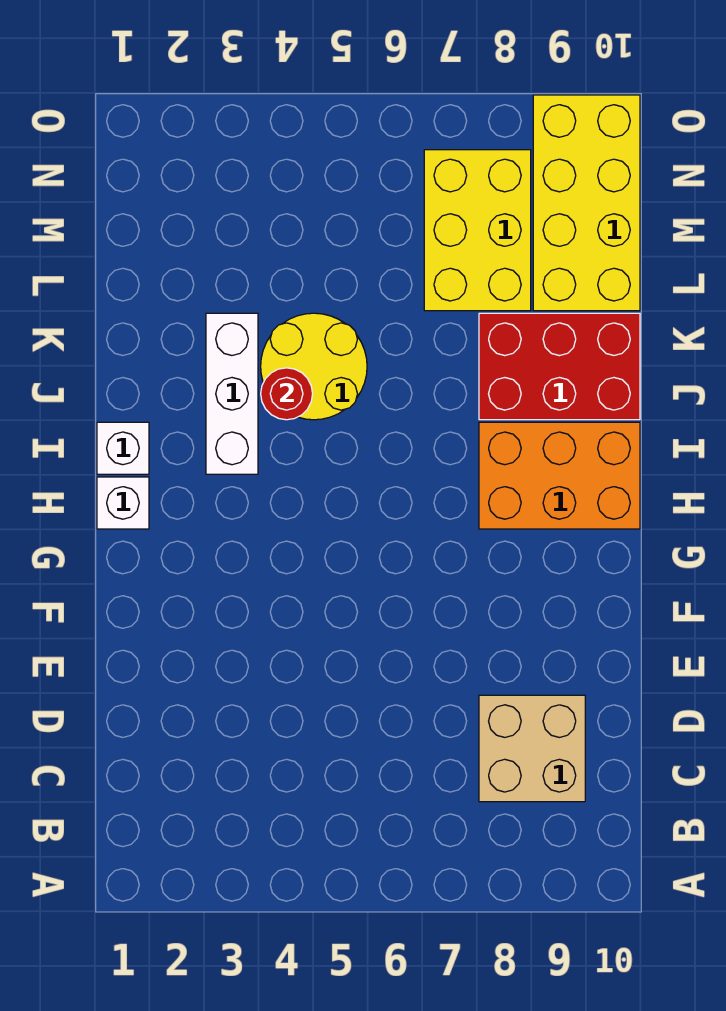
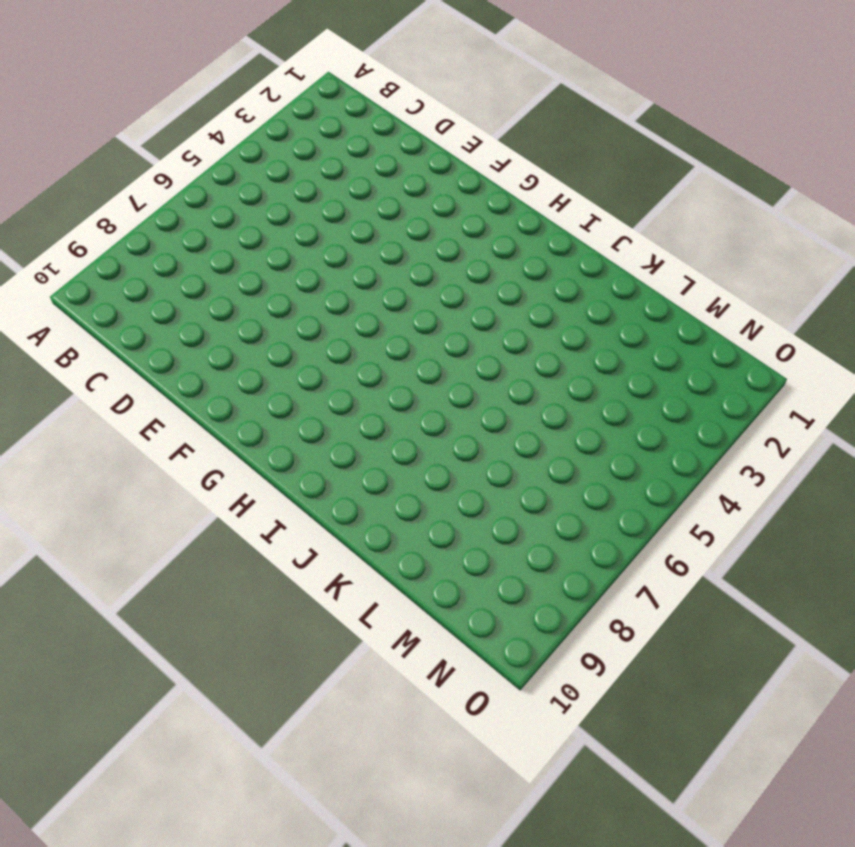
none -> tan 2x2 brick [479,695,585,802]
none -> white 1x1 brick [97,477,149,529]

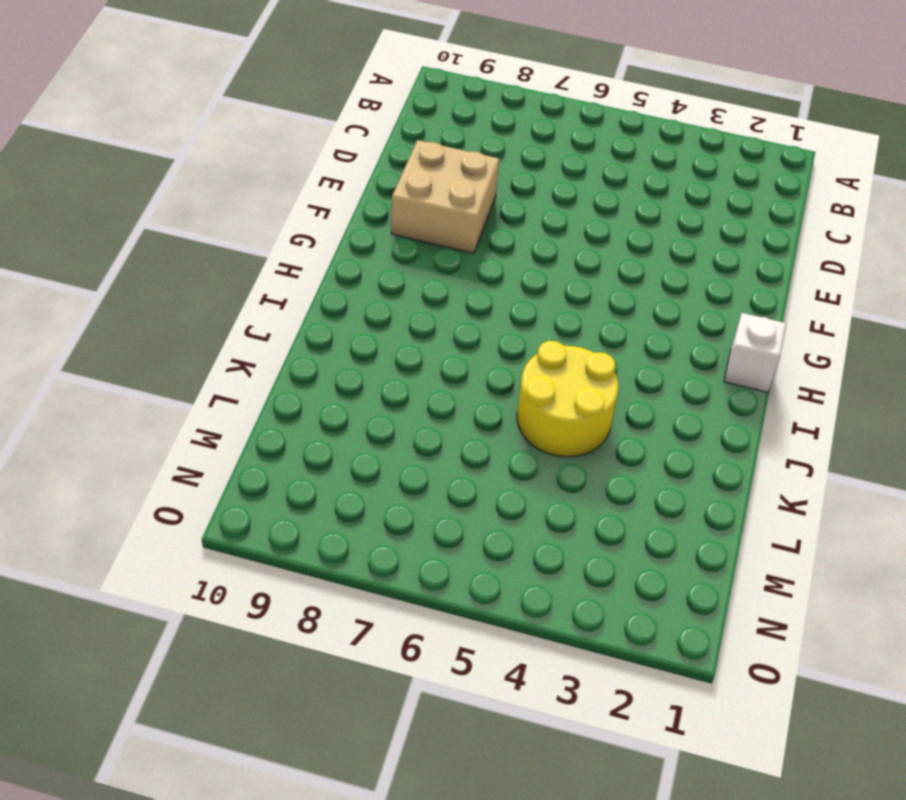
tan 2x2 brick [391,140,499,253] -> tan 2x2 brick moved to [479,695,585,802]
none -> orange 2x3 brick [479,422,640,529]
none -> white 1x1 brick [97,422,149,474]

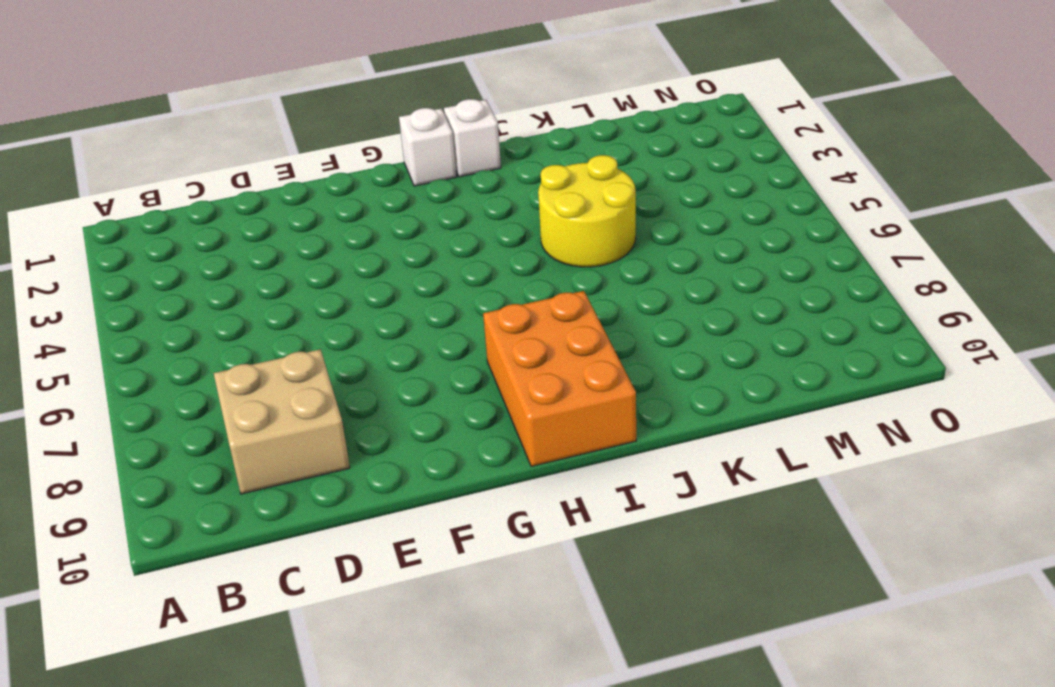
none -> white 1x3 brick [206,313,258,474]
none -> red 2x3 brick [479,313,640,420]

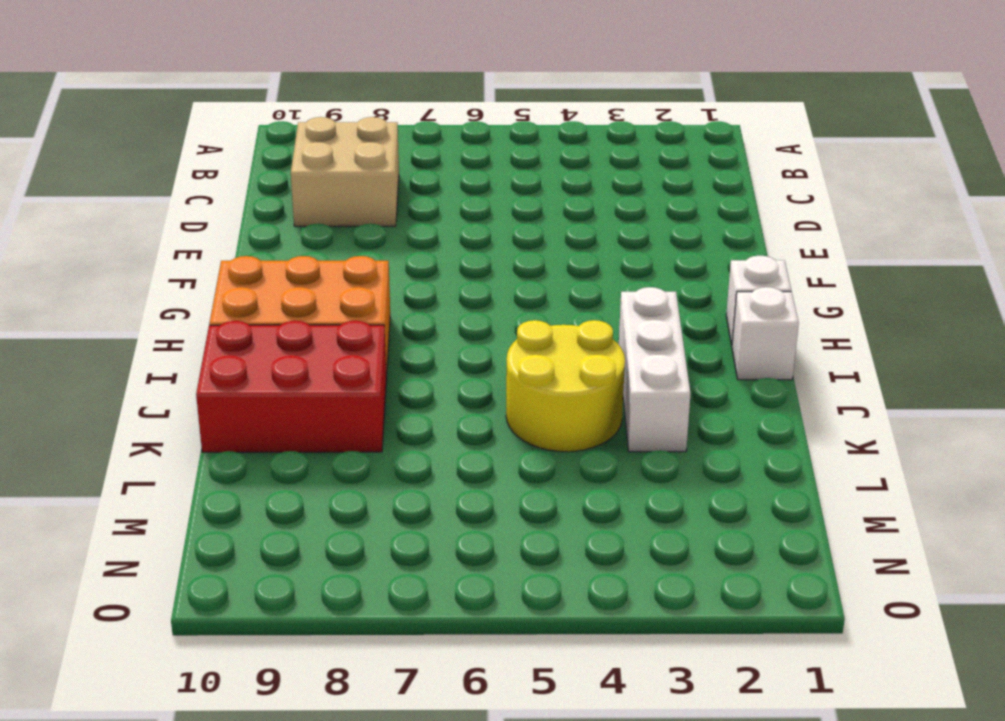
none -> yellow 2x3 brick [424,150,531,311]
none -> yellow 2x4 brick [533,95,640,311]

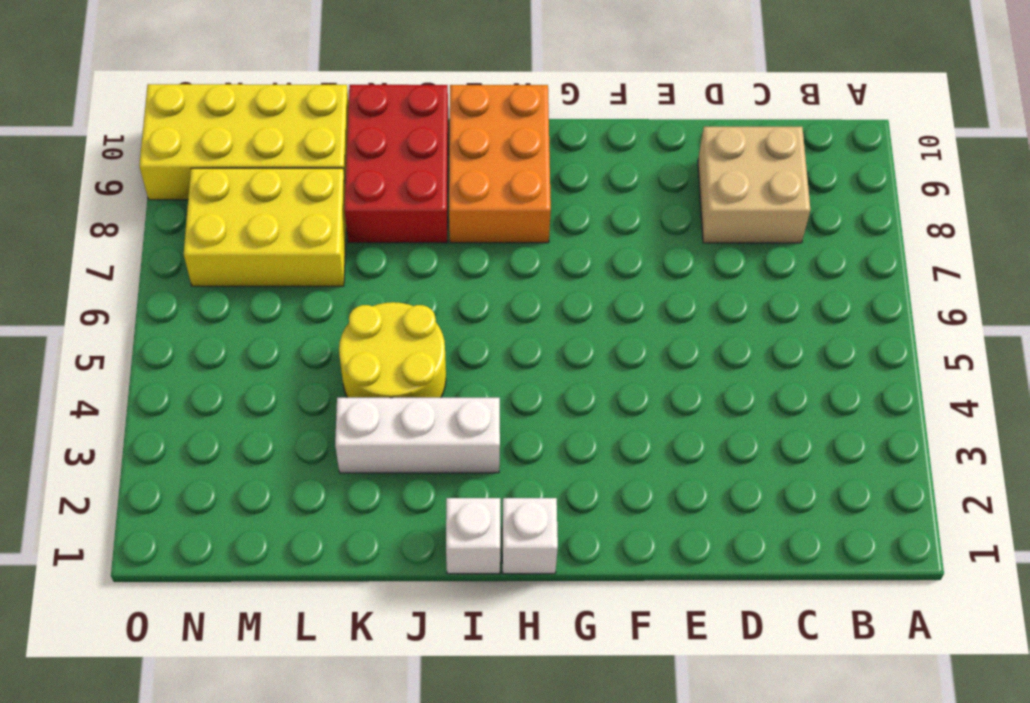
none -> red 1x1 round brick [261,368,313,420]

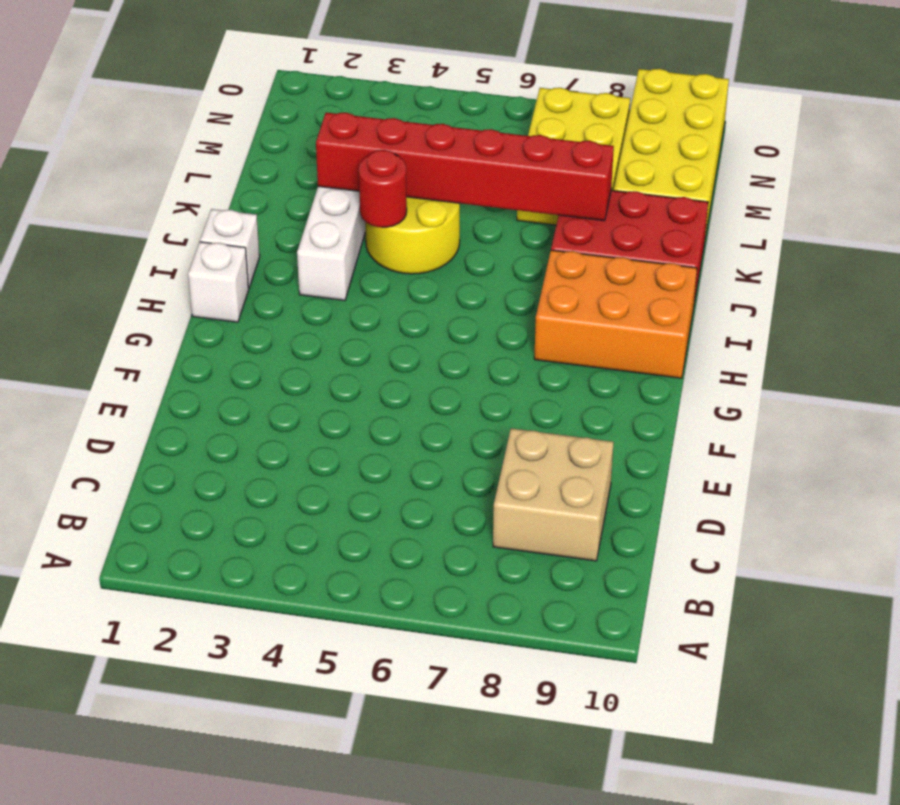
red 1x6 brick [316,113,614,221] -> none

